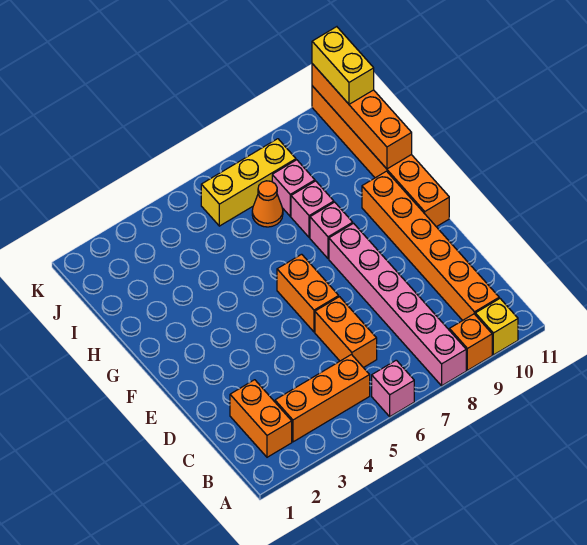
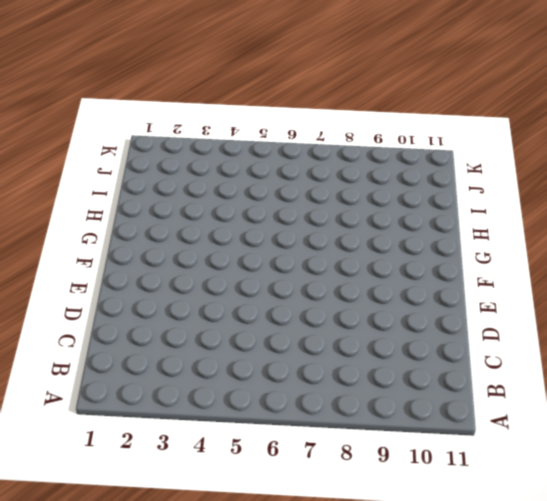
none -> pink 1x1 brick [372,360,414,417]
none -> pink 1x6 brick [329,223,466,386]
none -> orange 1x1 brick [449,314,492,370]

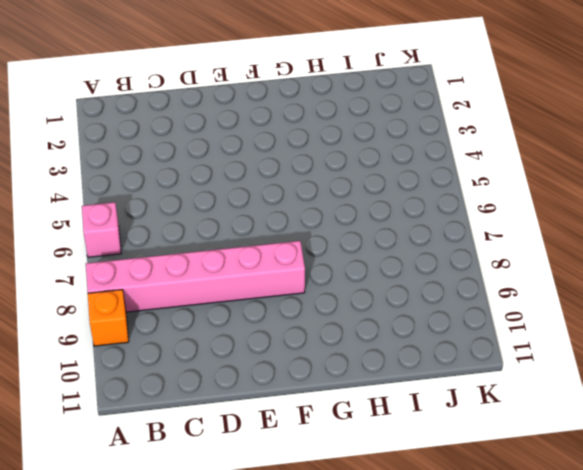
none -> yellow 1x1 brick [475,298,518,355]
none -> orange 1x2 brick [230,380,292,457]
none -> orange 1x3 brick [275,355,370,442]

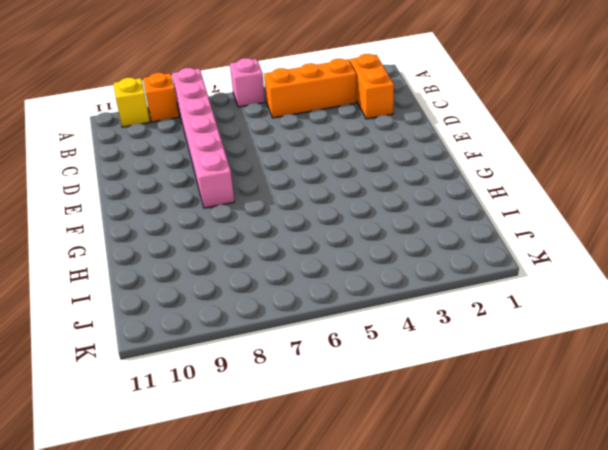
none -> orange 1x6 brick [362,171,499,321]
none -> orange 1x2 brick [315,297,377,368]
none -> orange 1x2 brick [277,254,339,332]

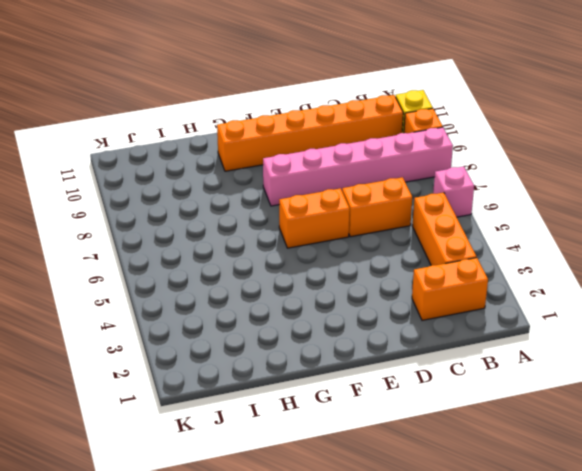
none -> orange 1x6 brick [312,86,449,227]
none -> pink 1x1 brick [310,202,353,259]
none -> pink 1x1 brick [291,181,334,237]

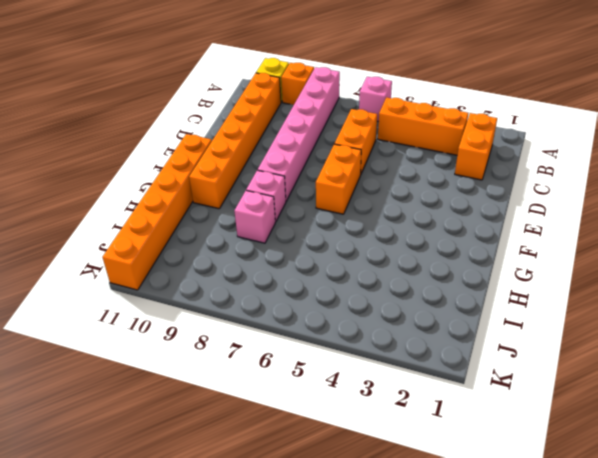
none -> orange 1x1 cone [252,181,283,227]
none -> pink 1x1 brick [272,160,315,216]
none -> yellow 1x3 brick [201,139,296,226]

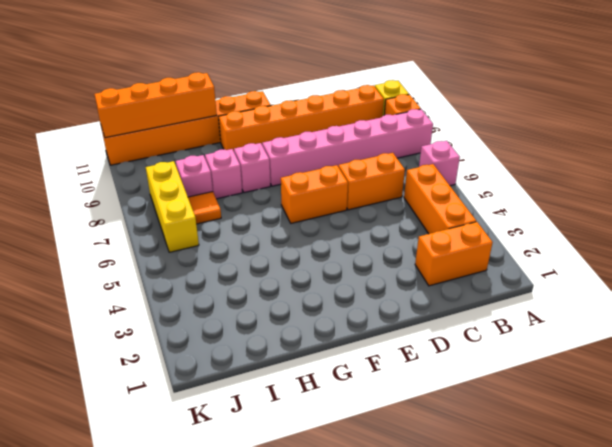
orange 1x1 tile [188,192,221,224] -> orange 1x1 cone [252,181,283,227]
none -> yellow 1x2 brick [312,27,374,104]

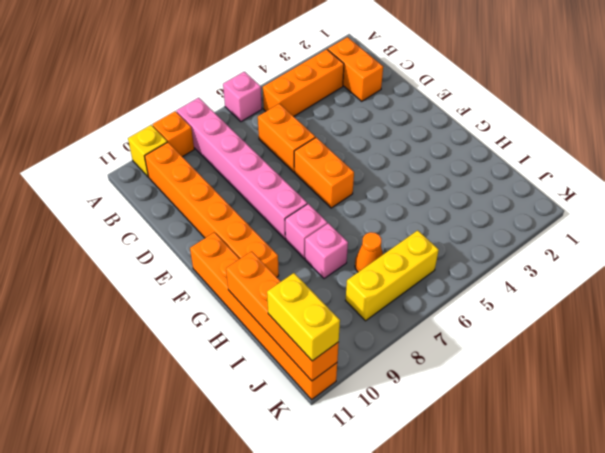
none -> pink 1x1 brick [272,160,315,216]

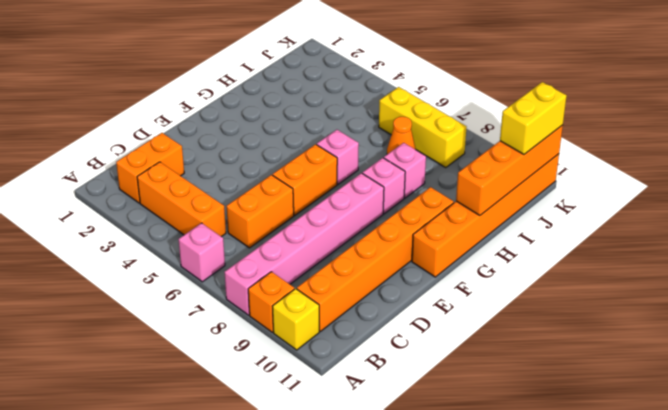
pink 1x1 brick [317,130,359,184] -> pink 1x1 brick moved to [272,160,315,216]

